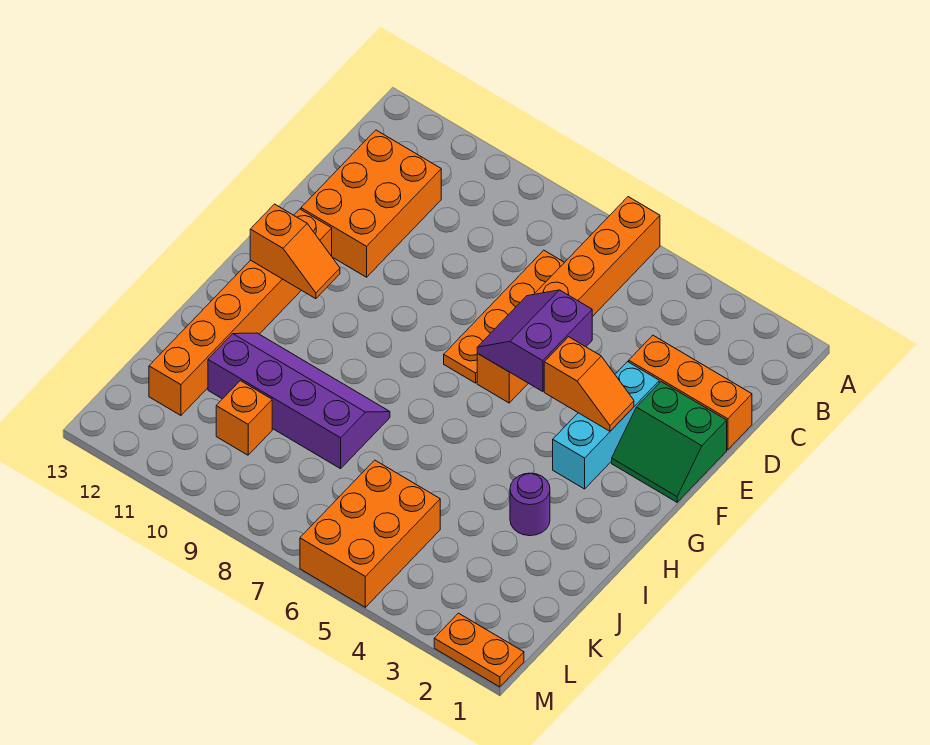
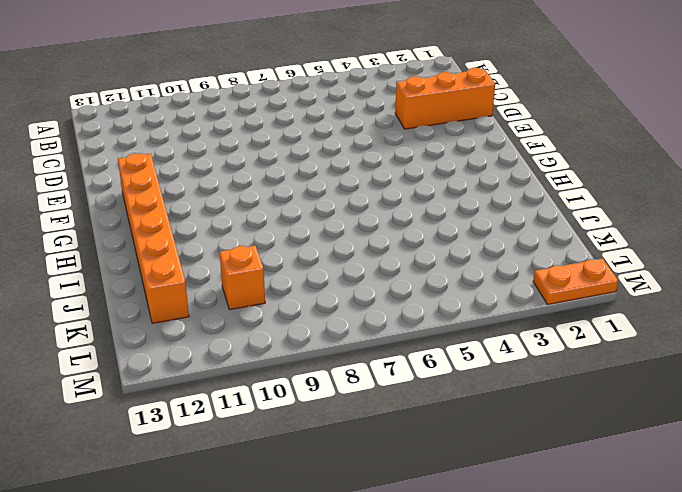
none -> orange 1x6 brick [477,197,660,403]
none -> orange 1x4 plate [444,250,565,383]
none -> orange 2x3 brick [301,130,441,277]

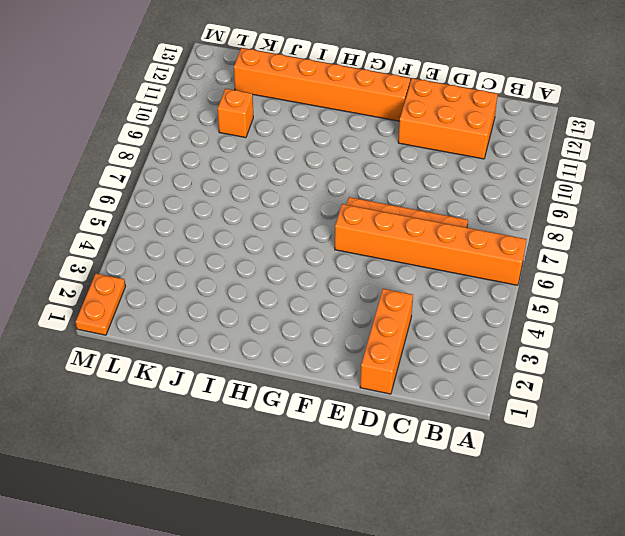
none -> green 2x2 slope [612,382,727,502]
none -> cyan 1x3 brick [553,362,659,489]
none -> purple 1x1 round brick [510,473,550,536]

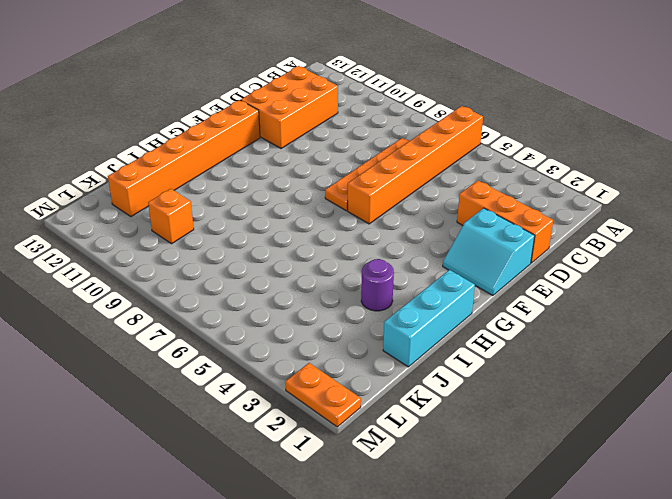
cyan 2x2 slope [443,208,535,296] -> green 2x2 slope [612,382,727,502]
cyan 1x3 brick [383,270,475,367] -> cyan 1x3 brick moved to [553,362,659,489]
none -> purple 2x4 slope [208,333,390,469]
none -> orange 2x3 brick [300,460,440,607]
none -> purple 2x2 slope [477,290,592,392]

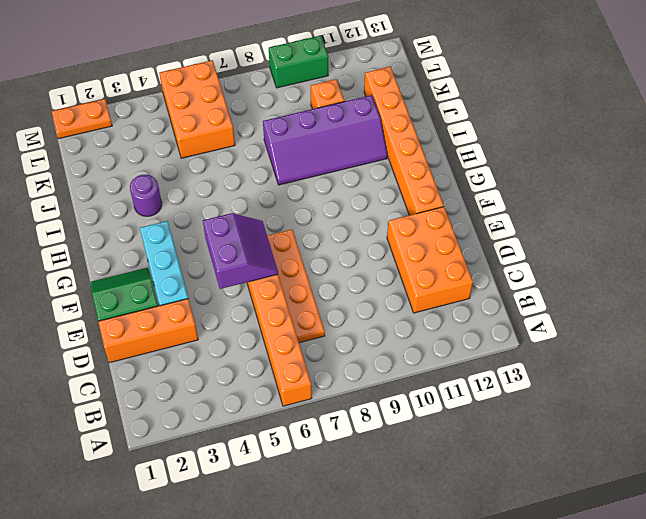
green 1x2 brick [269,36,328,88] -> none
none -> orange 1x2 slope [544,337,634,431]
none -> orange 1x2 slope [250,204,340,299]

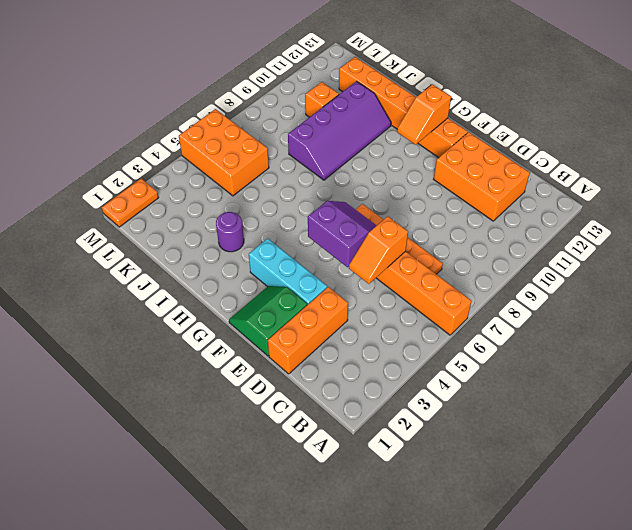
orange 1x2 slope [349,216,408,284] -> orange 1x2 slope moved to [544,337,634,431]

